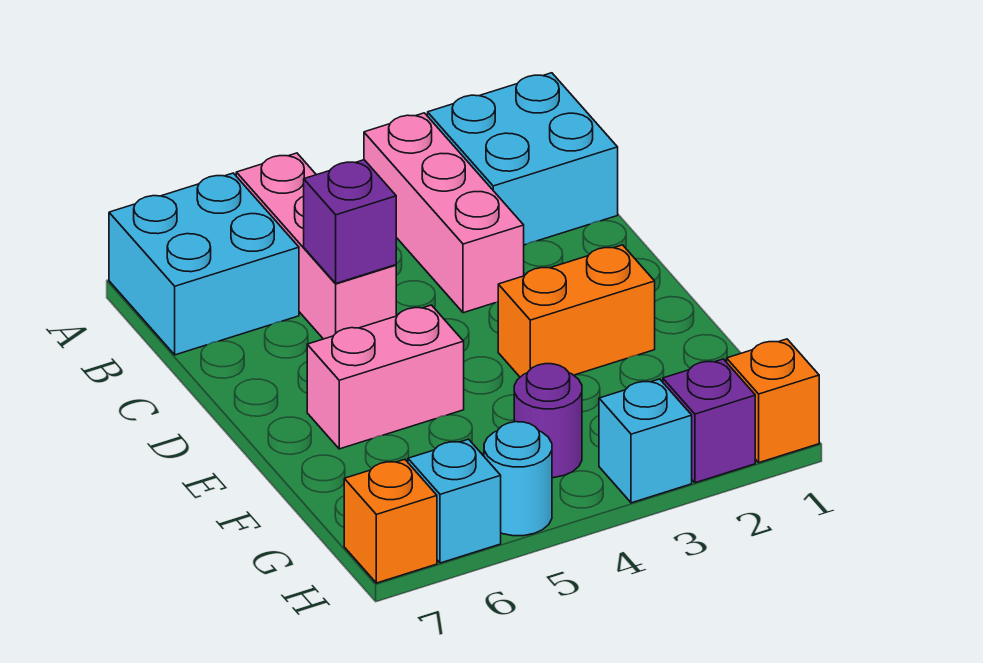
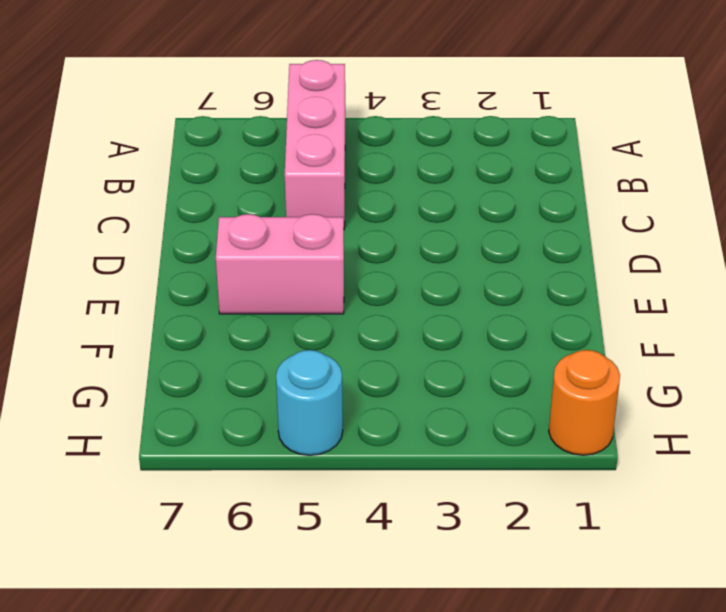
orange 1x1 round brick [549,350,620,455] -> orange 1x1 brick [727,339,819,463]
none -> cyan 2x2 brick [428,73,618,245]
none -> pink 1x3 brick [364,113,524,313]
none -> cyan 2x2 brick [109,173,299,355]

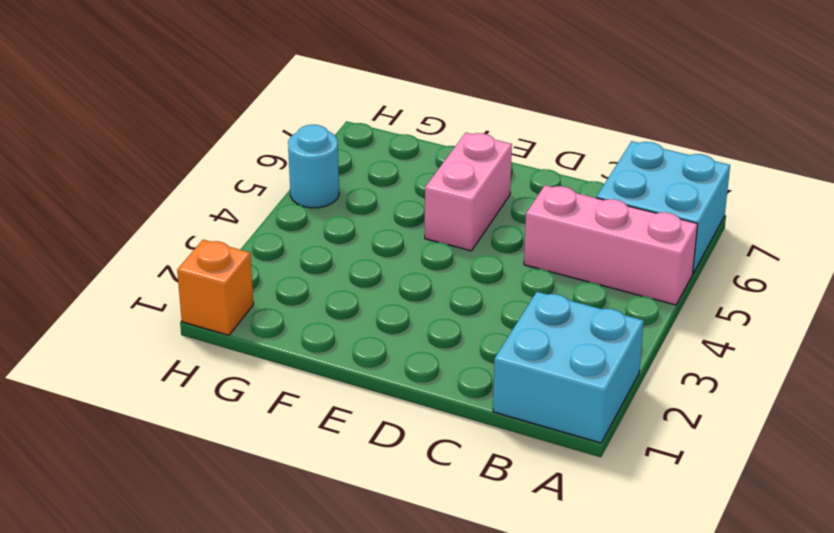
none -> pink 1x3 brick [364,113,524,313]
none -> orange 1x2 brick [498,245,655,377]
none -> purple 1x1 round brick [514,364,582,478]

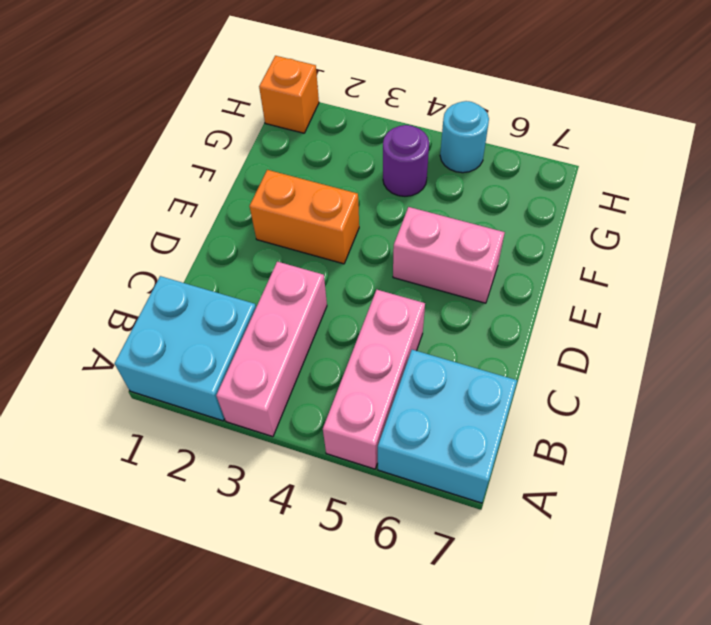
none -> purple 1x1 brick [663,359,755,483]
none -> cyan 1x1 brick [599,379,692,503]
none -> cyan 1x1 brick [408,439,501,563]

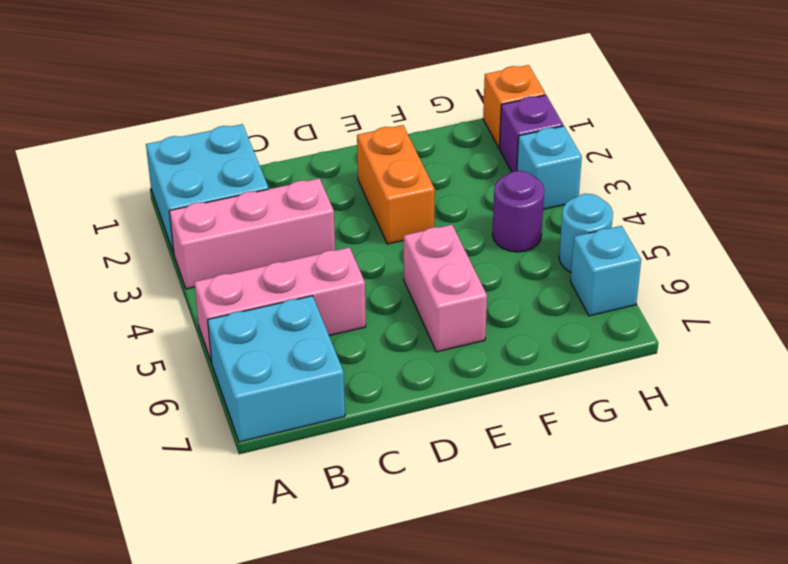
none -> orange 1x1 brick [344,459,437,583]
none -> purple 1x1 brick [304,160,396,283]

